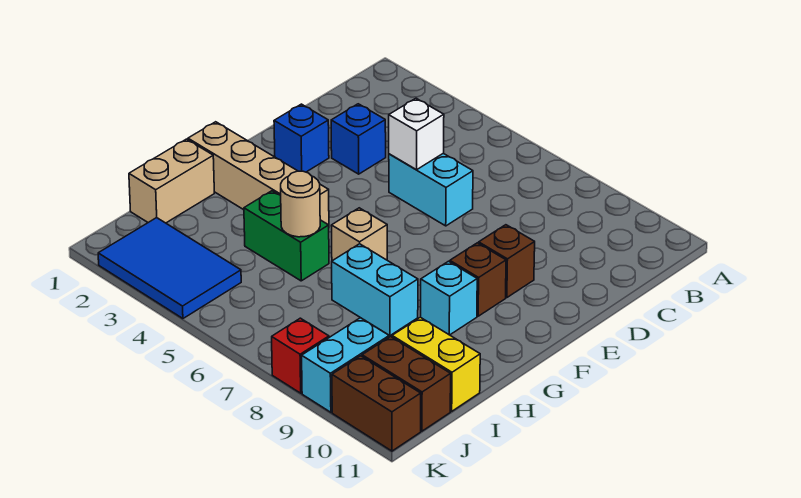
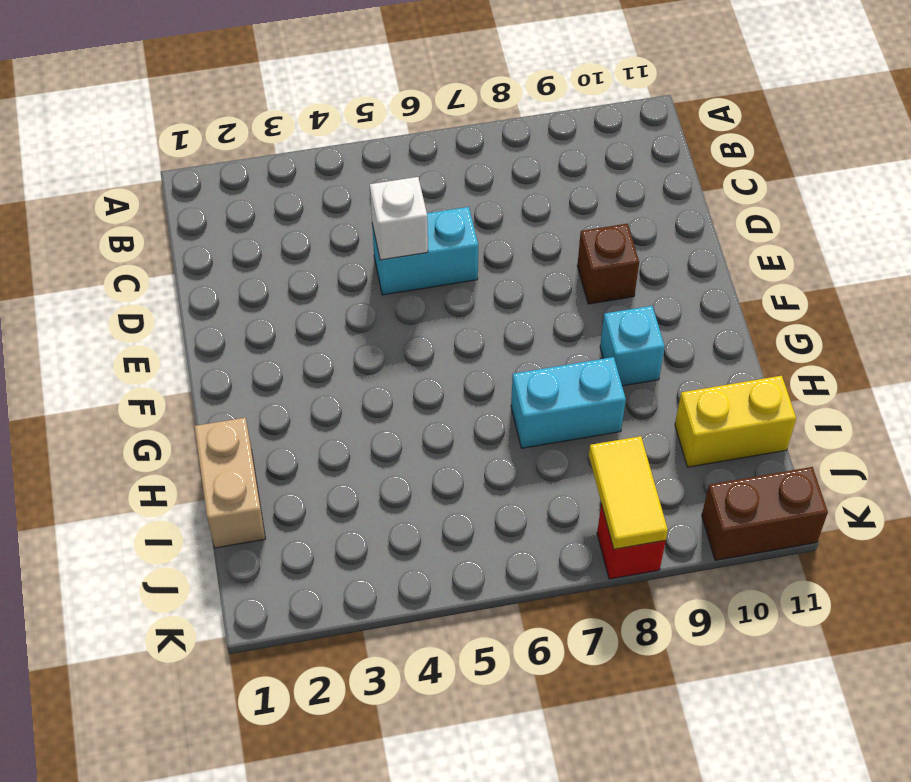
yellow 1x2 tile [589,436,668,549] -> none
none -> blue 1x1 brick [331,104,386,174]
none -> blue 1x1 brick [274,104,329,172]
none -> brown 1x1 brick [450,243,506,316]

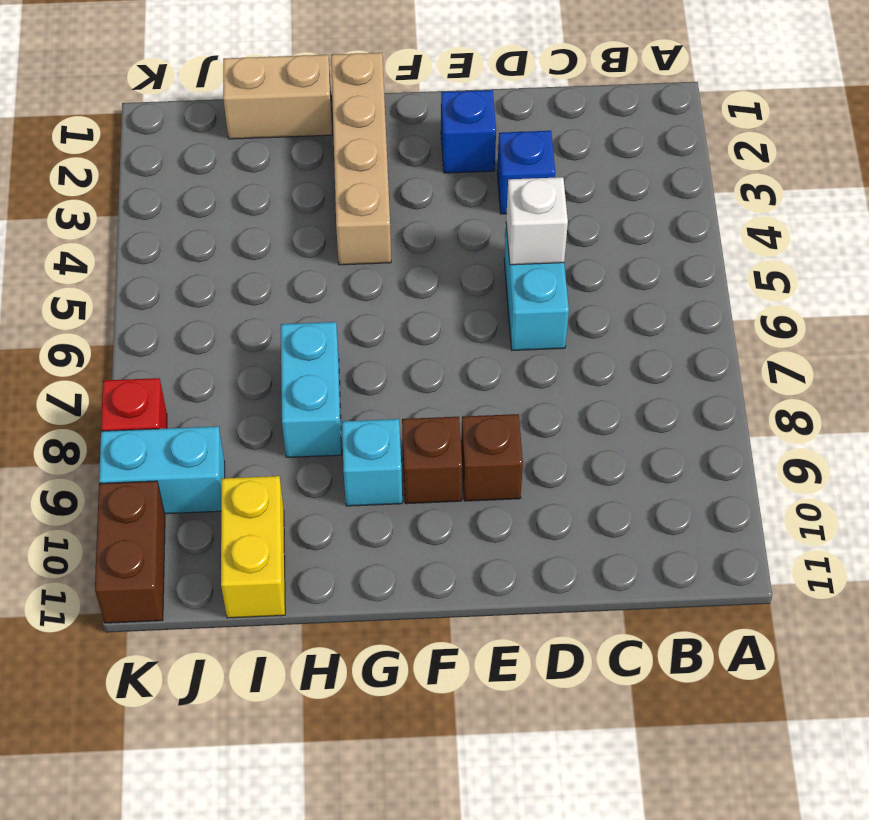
none -> tan 1x1 brick [331,208,387,261]
none -> green 1x2 brick [244,191,329,281]
none -> blue 2x3 tile [98,218,241,319]

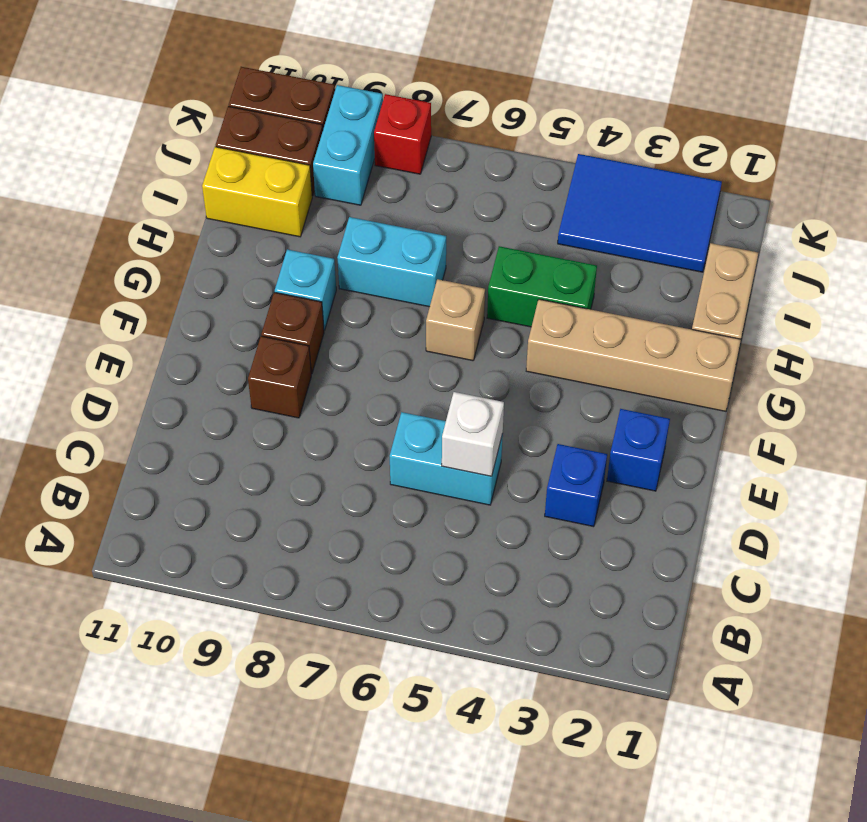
none -> tan 1x1 round brick [281,171,320,237]

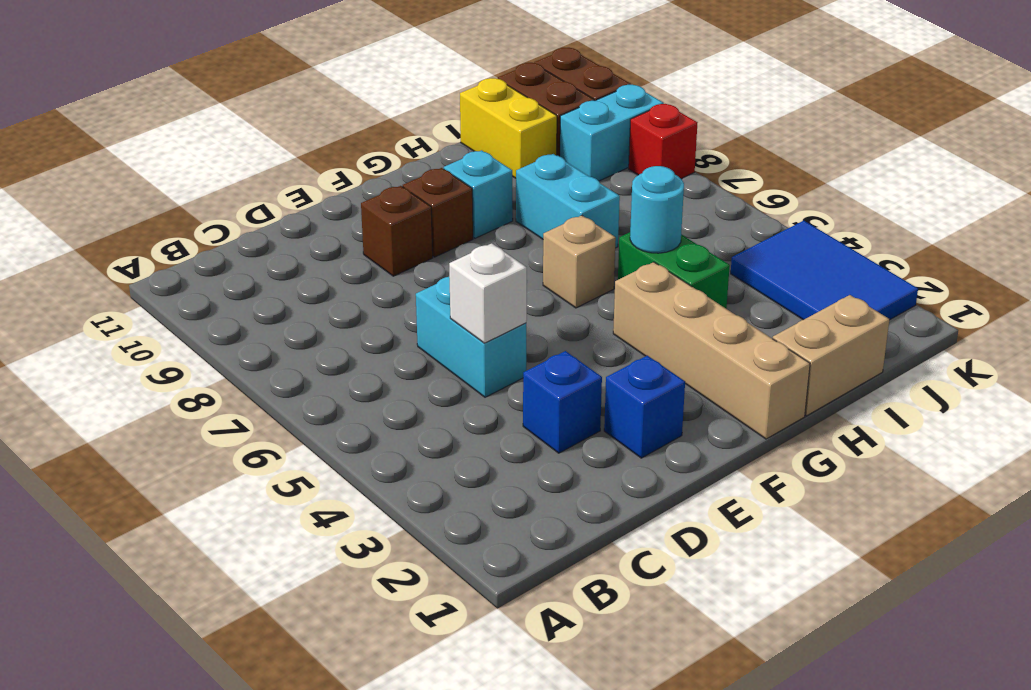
cyan 1x1 round brick [630,166,684,253] -> tan 1x1 round brick [281,171,320,237]

